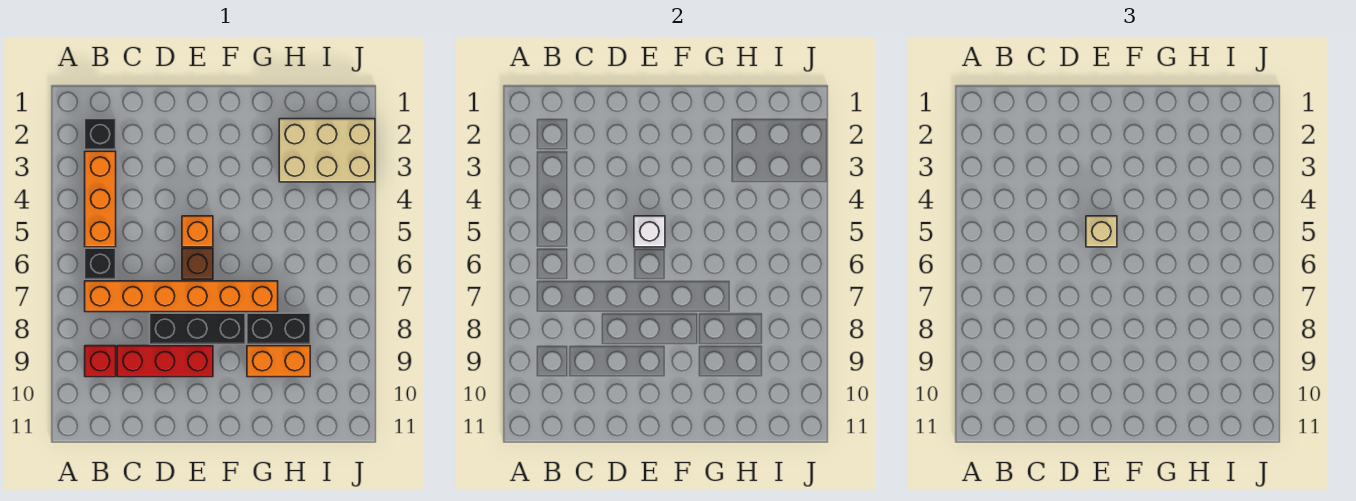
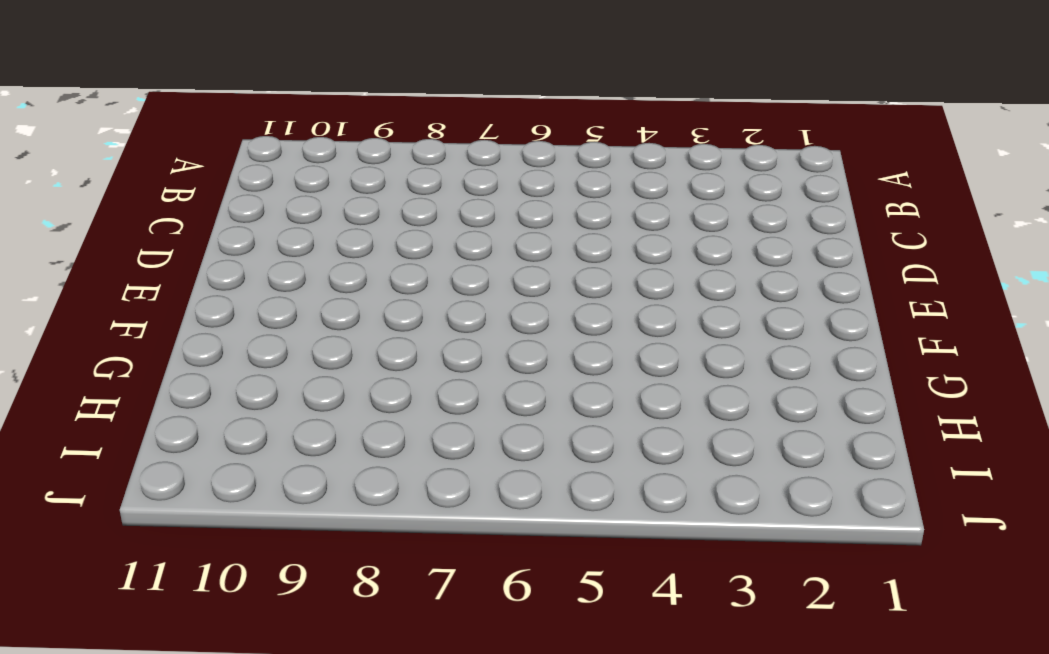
none -> black 1x1 brick [85,119,116,150]
none -> orange 1x3 brick [85,151,116,247]
none -> black 1x1 brick [85,248,116,279]

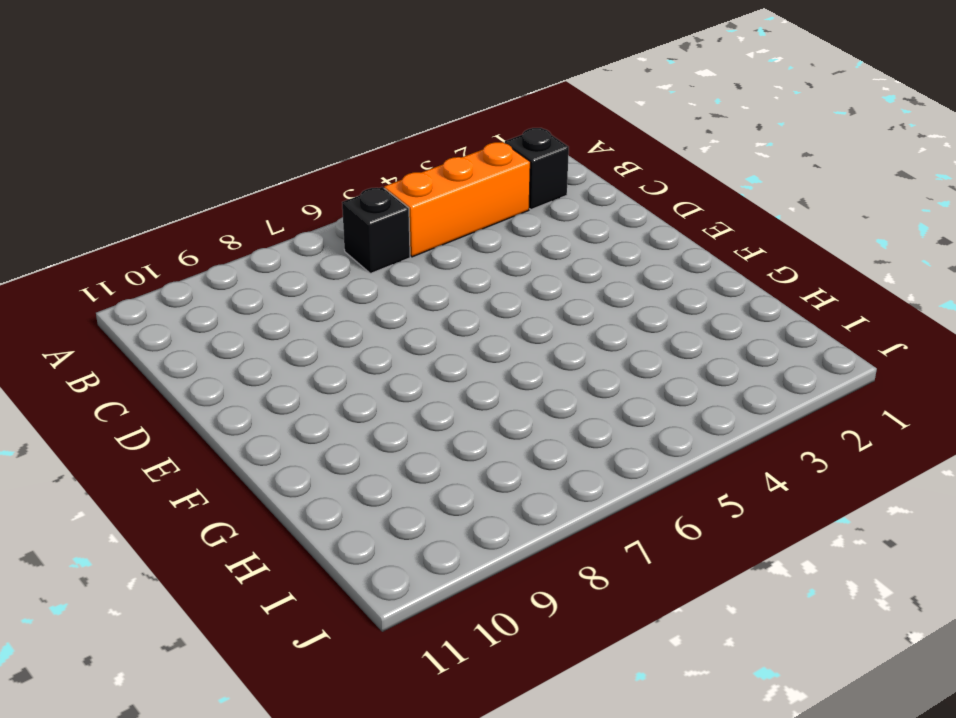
none -> orange 1x6 brick [85,281,278,312]
none -> red 1x1 brick [85,346,116,377]
none -> red 1x3 brick [117,346,213,377]

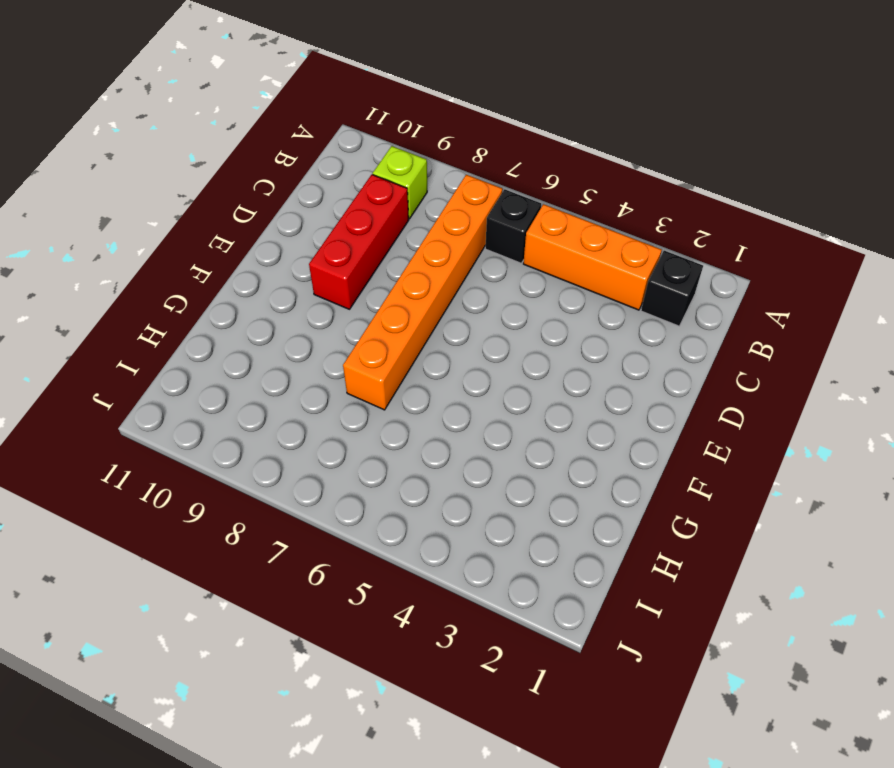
lime 1x1 brick [373,146,427,219] -> red 1x1 brick [85,346,116,377]
none -> black 1x3 brick [150,313,245,344]
none -> orange 1x1 brick [182,216,213,247]
none -> brown 1x1 brick [182,248,213,279]

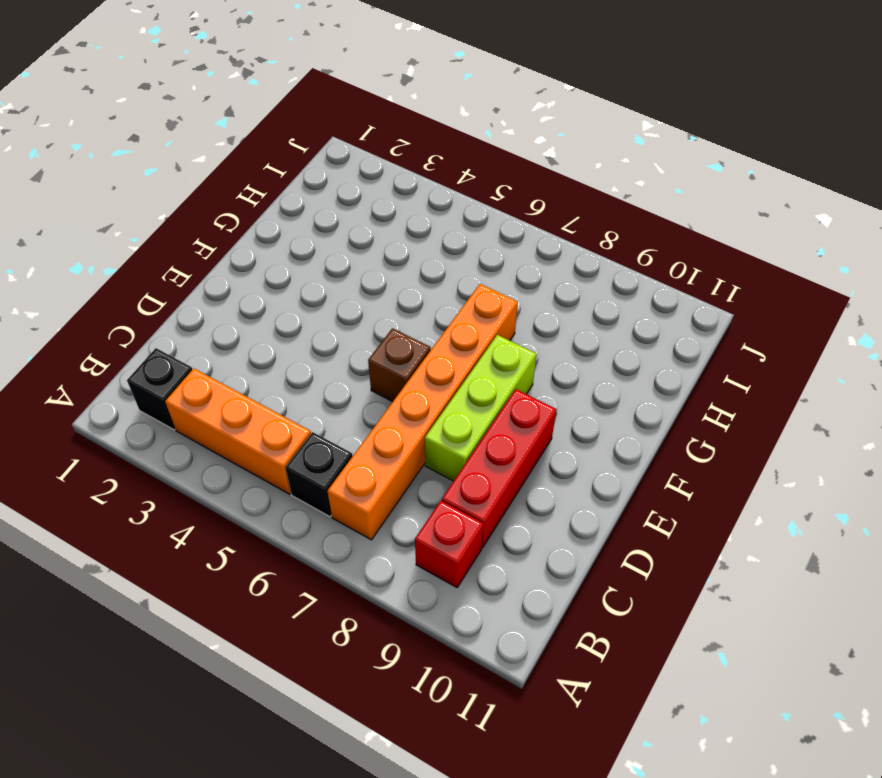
lime 1x3 brick [425,335,537,481] -> black 1x3 brick [150,313,245,344]
none -> orange 1x1 brick [182,216,213,247]
none -> black 1x2 brick [247,313,310,344]
none -> orange 1x2 brick [247,346,310,377]

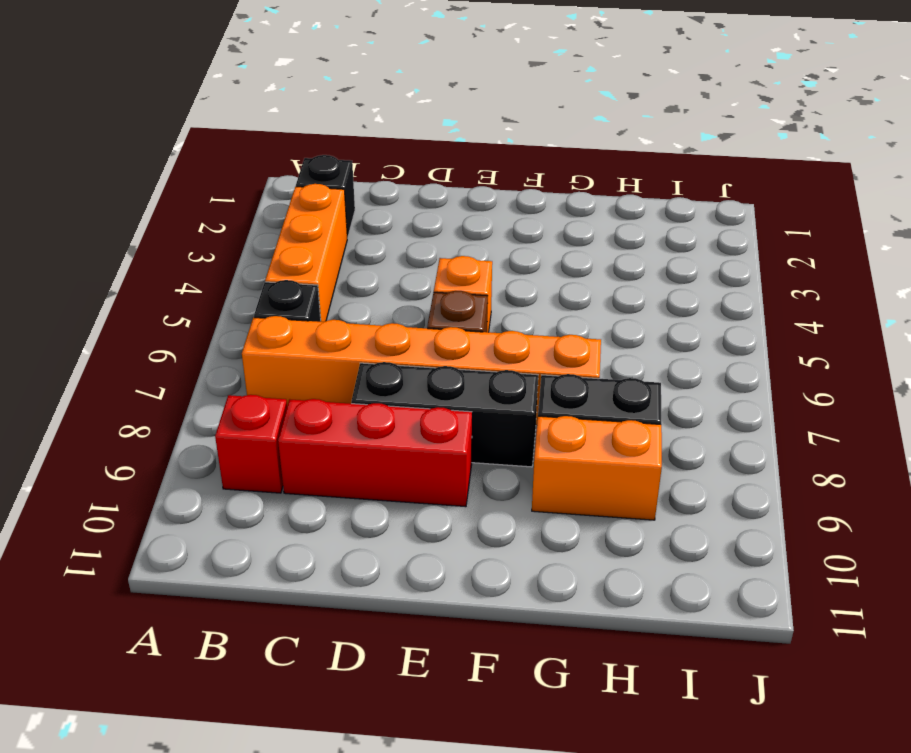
none -> tan 2x3 brick [279,119,375,182]
none -> white 1x1 brick [634,216,665,247]
none -> tan 1x1 brick [1086,216,1117,247]

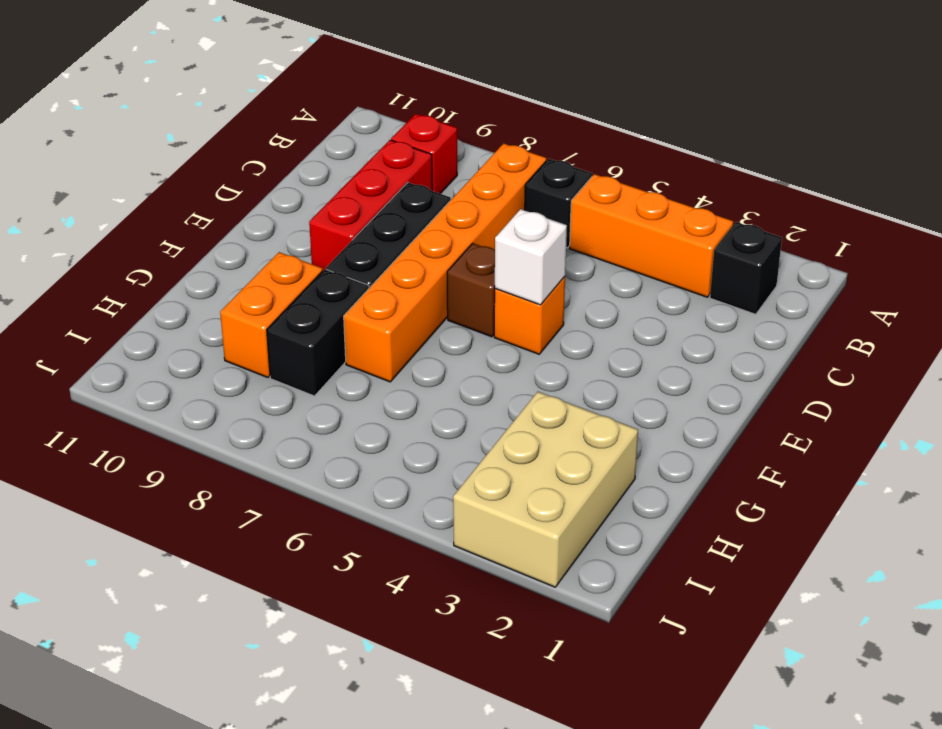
none -> tan 1x1 brick [1086,216,1117,247]

